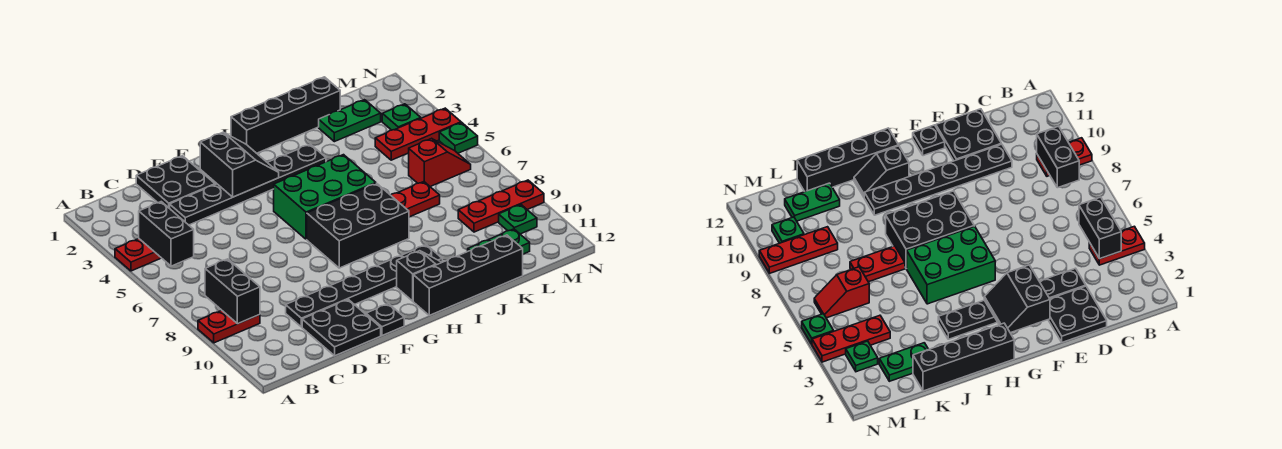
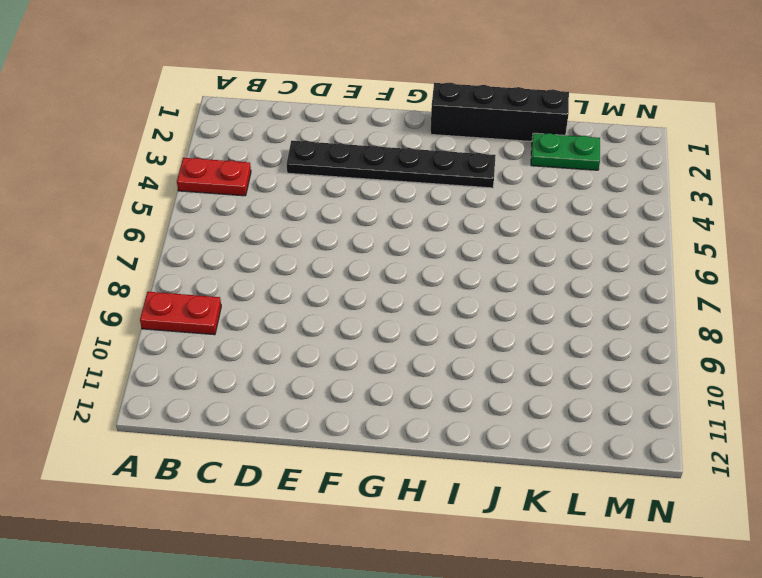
none -> black 2x2 plate [136,156,215,208]
none -> black 1x6 plate [286,245,442,327]
none -> black 2x2 plate [302,299,381,356]

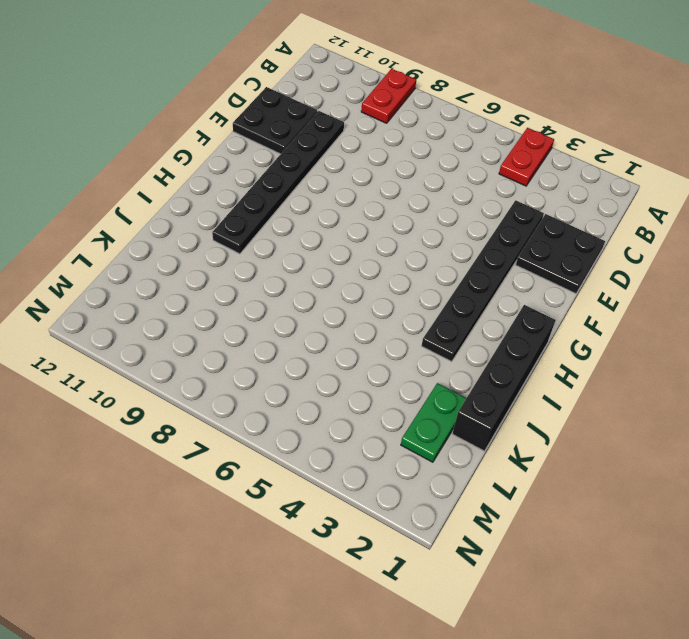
none -> black 1x1 plate [366,304,404,336]
none -> green 2x3 brick [274,155,376,239]
none -> black 2x3 brick [307,183,409,268]

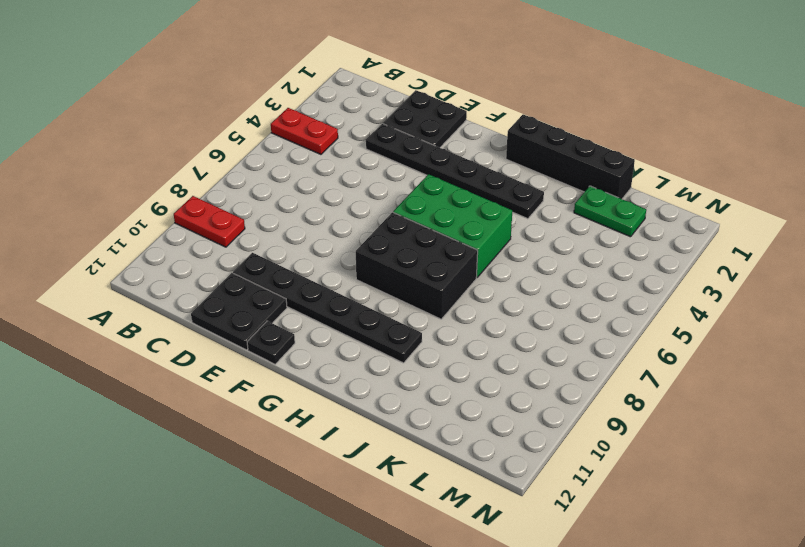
none -> black 1x2 slope [397,251,442,301]
none -> black 1x4 brick [413,235,523,315]
none -> red 1x2 plate [391,182,440,217]

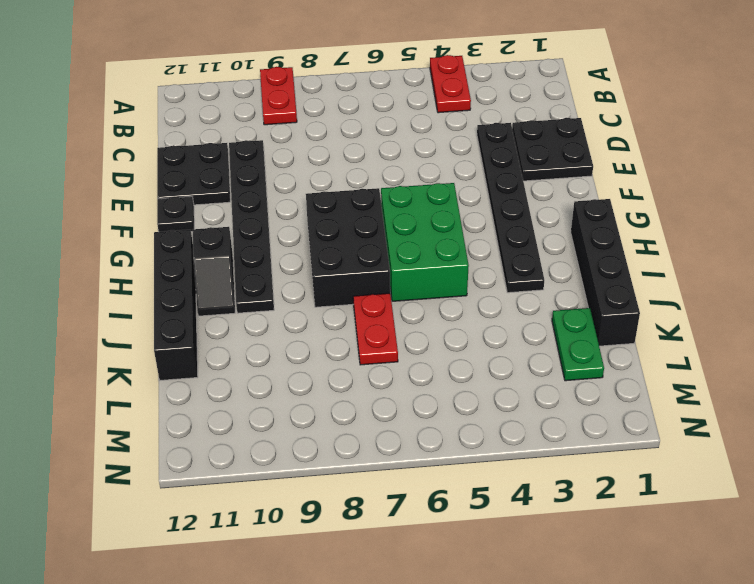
none -> green 1x2 plate [468,229,530,254]
none -> red 1x3 plate [375,108,461,160]
none -> red 1x2 slope [409,138,471,187]

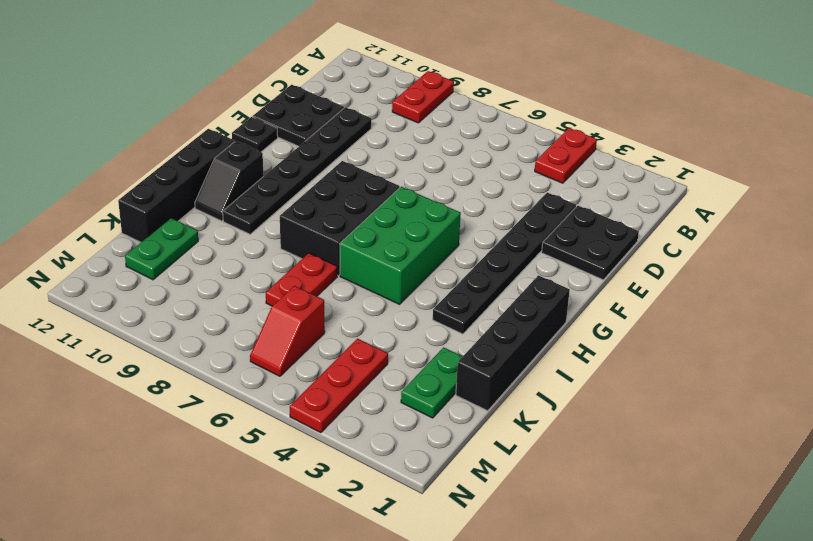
none -> red 1x3 plate [458,180,544,232]
none -> green 1x1 plate [382,104,421,130]
none -> green 1x1 plate [499,205,537,234]

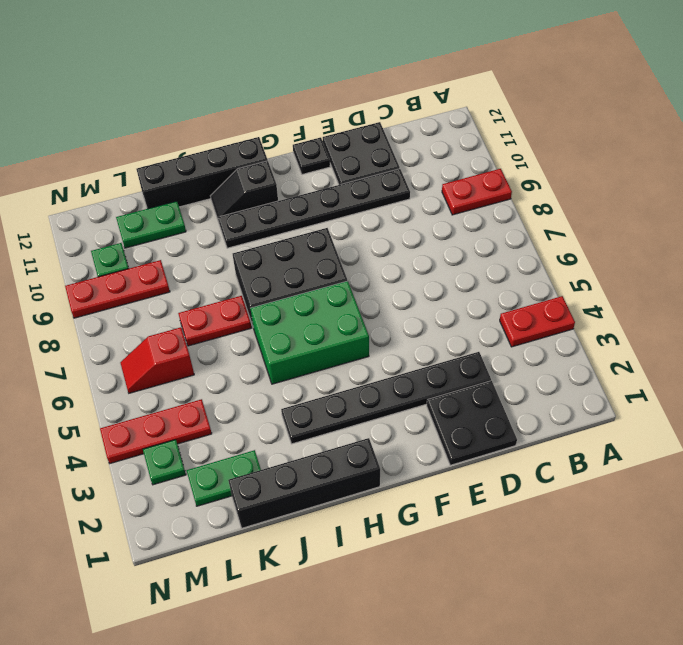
none -> green 1x1 plate [439,123,478,153]
none -> black 1x2 brick [139,202,194,266]
none -> black 1x2 brick [205,259,260,324]

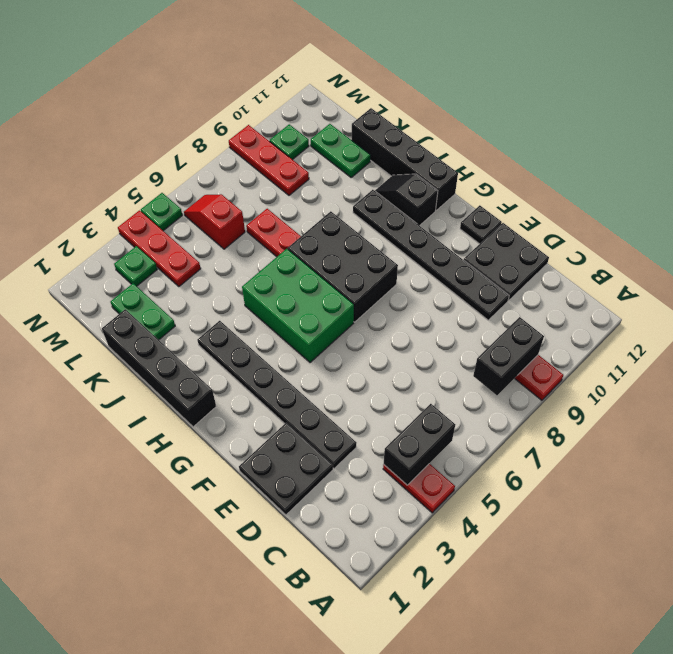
none -> black 2x2 slope [200,132,279,197]

